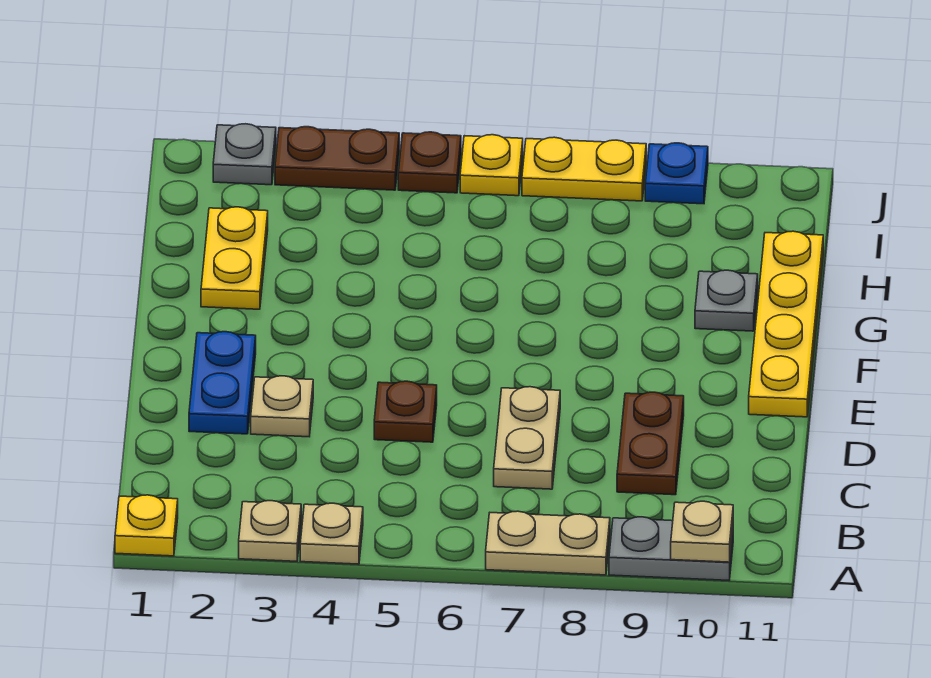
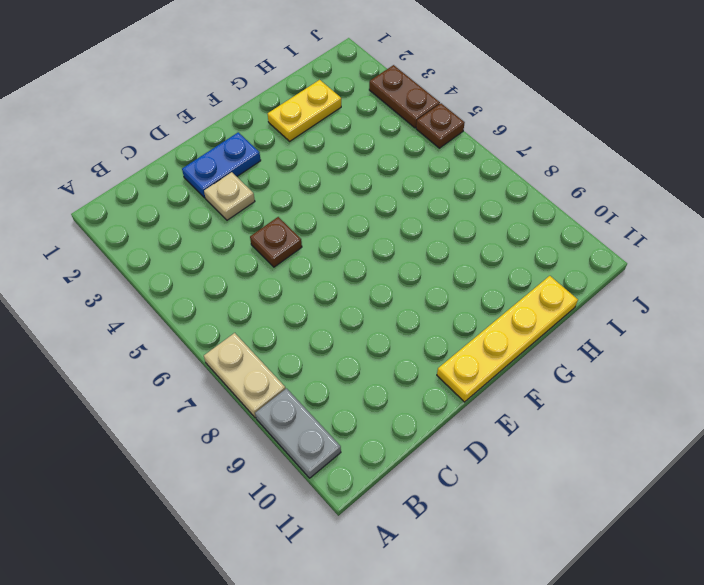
none -> yellow 1x1 plate [115,495,178,556]
none -> tan 1x1 plate [239,501,301,561]
none -> tan 1x1 plate [300,503,363,564]

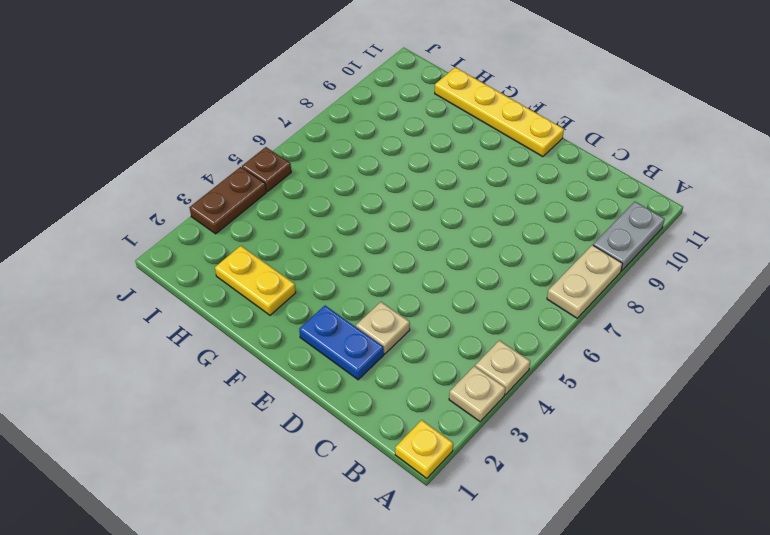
none -> tan 1x2 plate [494,387,560,489]
none -> brown 1x2 plate [617,392,684,495]
none -> brown 1x1 plate [374,381,437,442]

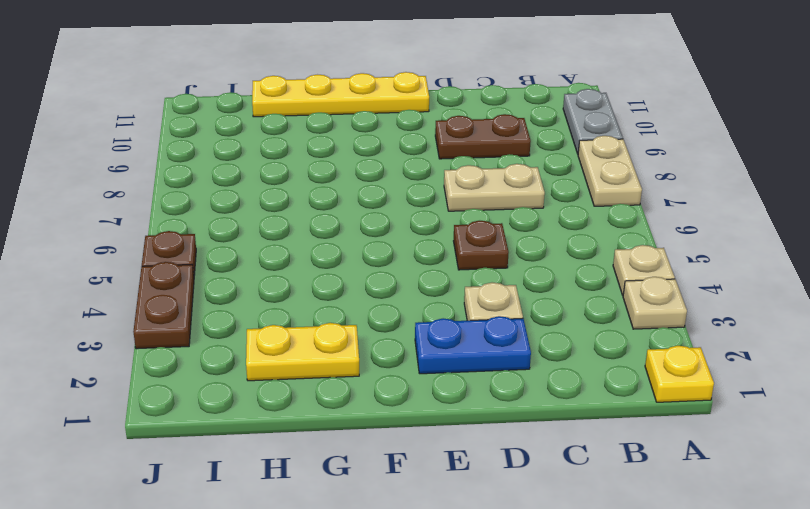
none -> grey 1x1 plate [695,270,758,331]
none -> grey 1x1 plate [213,124,276,185]
none -> yellow 1x1 plate [460,135,523,196]

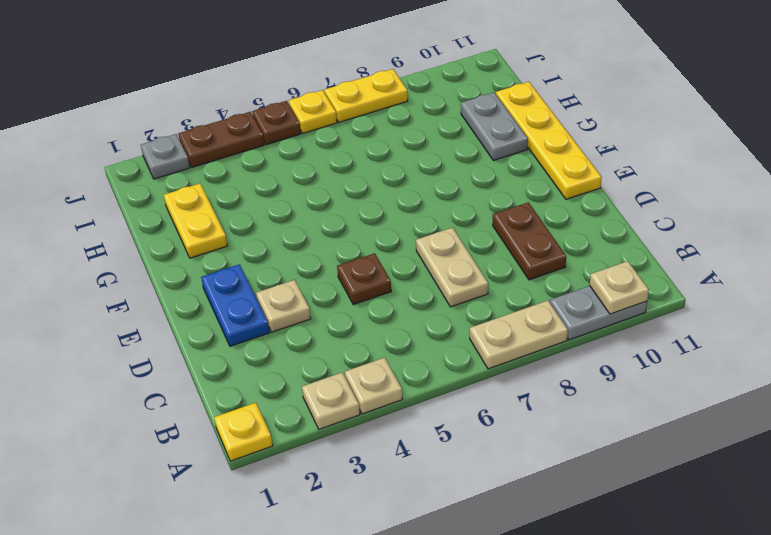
grey 1x2 plate [461,93,528,161] -> grey 1x1 plate [695,270,758,331]
none -> blue 1x1 plate [645,143,708,204]

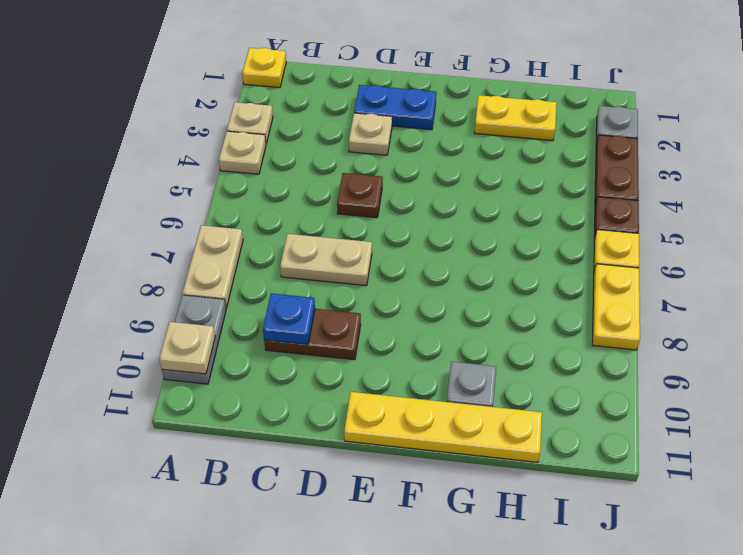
blue 1x1 plate [263,293,315,344] -> blue 1x1 plate moved to [645,143,708,204]

